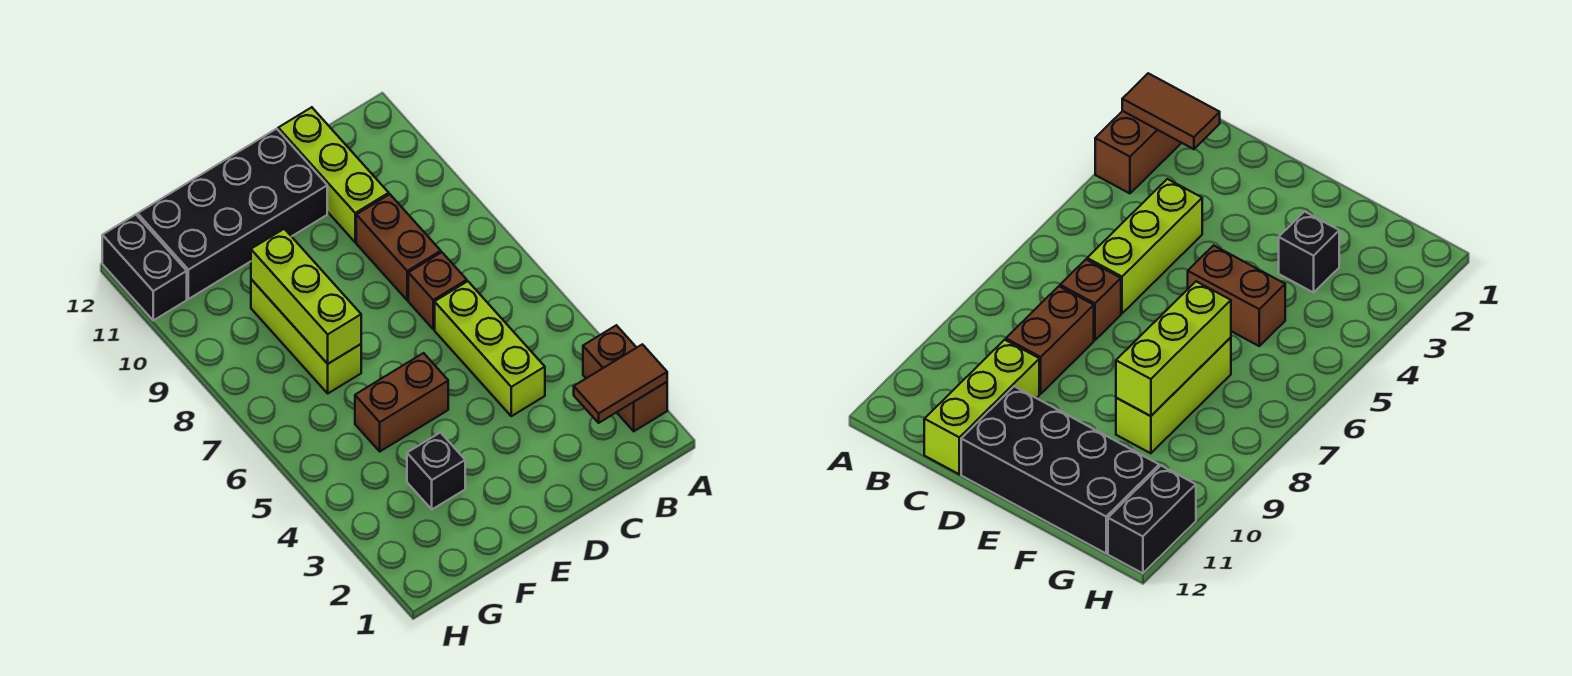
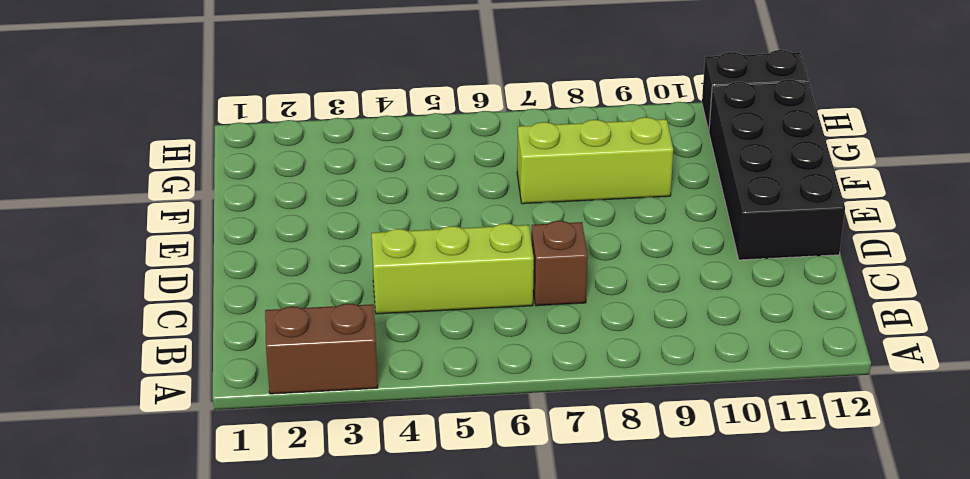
none -> brown 1x2 brick [356,194,441,300]
none -> lime 1x3 brick [278,107,389,242]
none -> brown 1x2 brick [355,353,448,451]

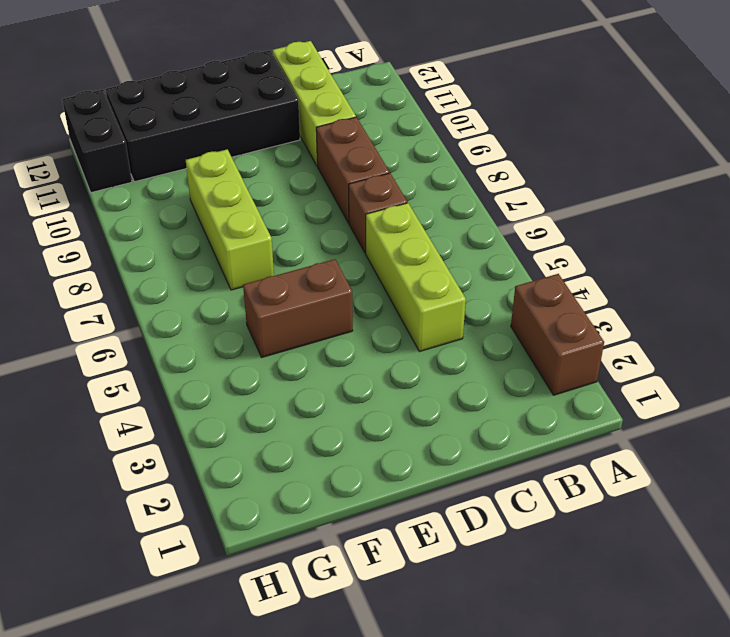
none -> black 1x1 brick [407,433,465,509]
none -> brown 1x2 tile [574,344,667,423]
none -> lime 1x3 brick [251,229,361,364]

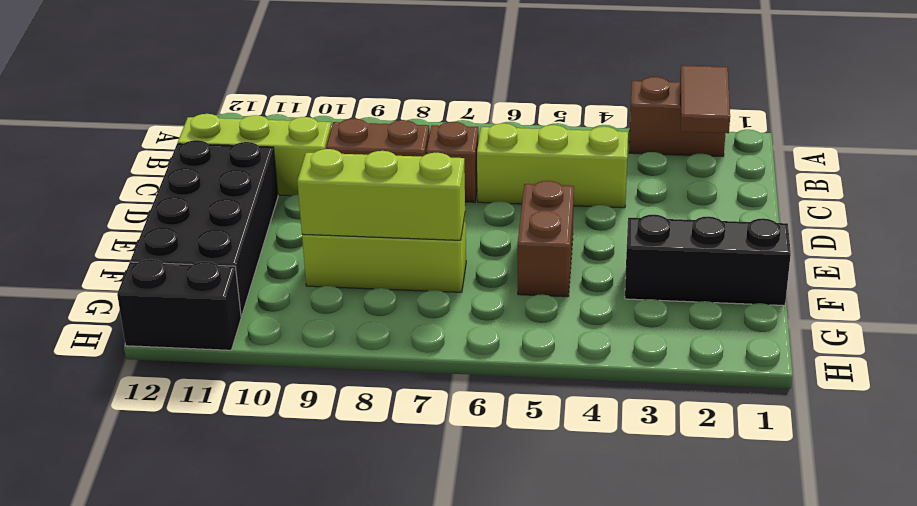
black 1x3 brick [625,215,791,305] -> black 1x1 brick [407,433,465,509]

